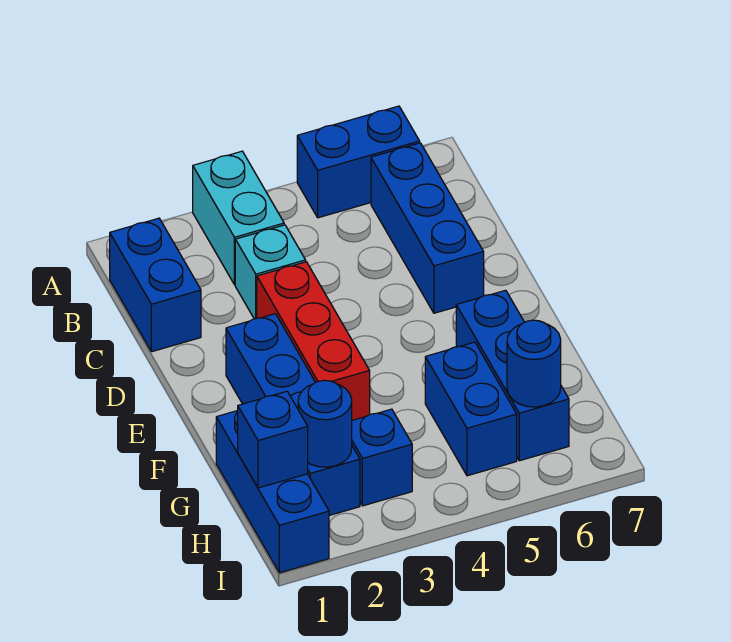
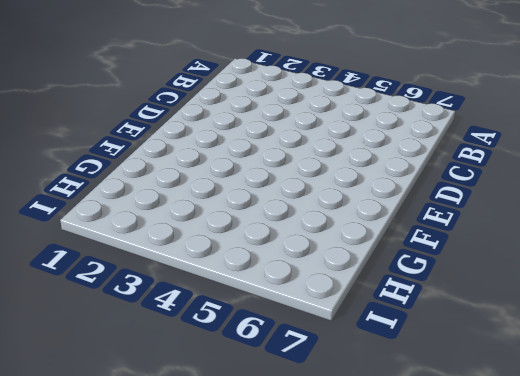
none -> cyan 1x2 brick [193,151,284,285]
none -> blue 1x2 brick [297,106,420,218]
none -> blue 1x2 brick [110,218,201,352]

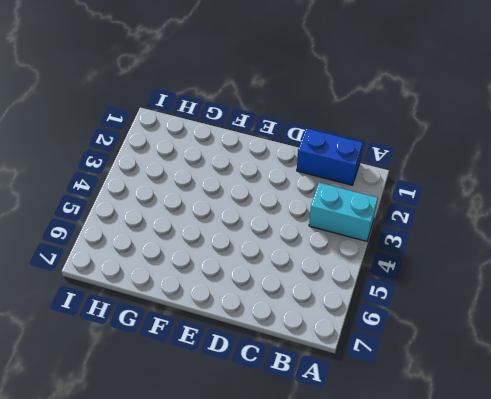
none -> blue 1x2 brick [297,106,420,218]
none -> blue 1x3 brick [371,143,484,313]
none -> cyan 1x1 brick [235,225,306,319]

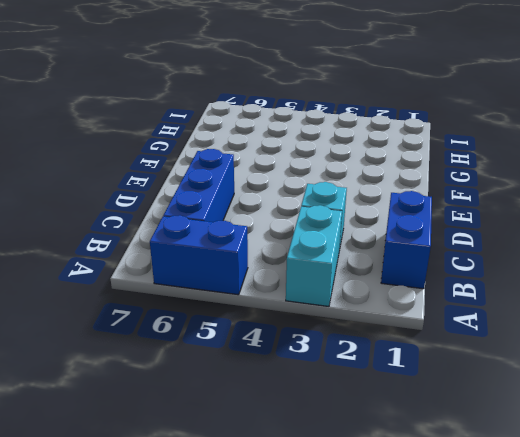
none -> red 1x3 brick [257,262,370,420]
none -> blue 1x4 brick [226,314,360,516]
none -> blue 1x3 brick [456,290,569,461]

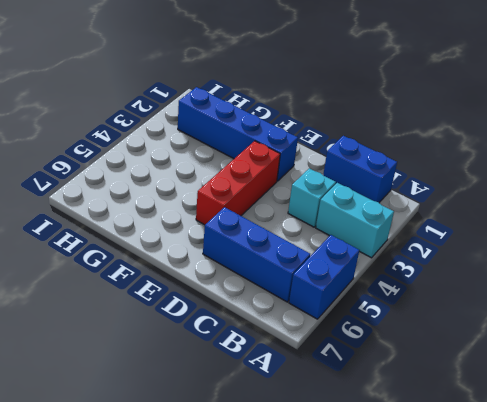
red 1x3 brick [196,141,280,225] -> red 1x3 brick turned to [257,262,370,420]
none -> blue 1x3 brick [456,290,569,461]
none -> blue 1x3 brick [216,411,329,573]
none -> blue 1x2 brick [425,342,517,476]

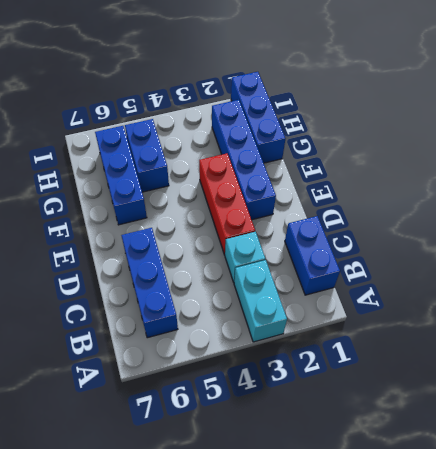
none -> blue 1x2 brick [297,106,420,218]
none -> blue 1x1 brick [352,409,412,506]
none -> blue 1x1 brick [238,391,308,488]

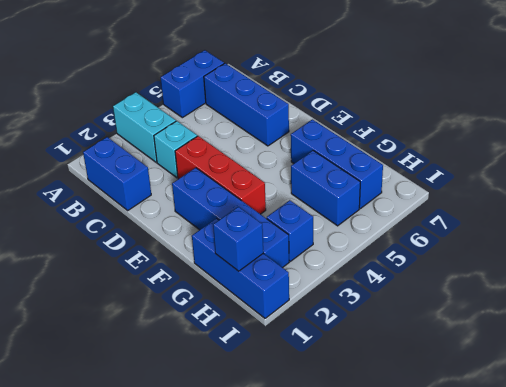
none -> blue 1x1 round brick [298,380,352,467]
none -> blue 1x1 round brick [507,320,561,407]

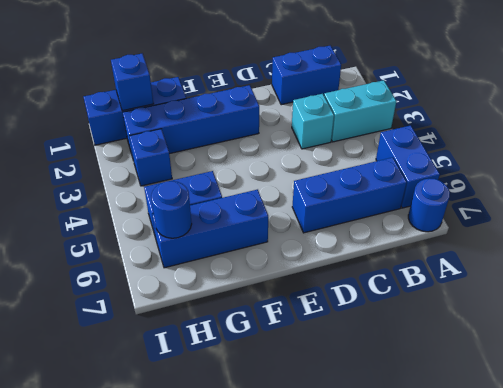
blue 1x1 round brick [408,179,450,232] -> blue 1x1 round brick moved to [298,380,352,467]
none -> red 1x3 brick [257,262,370,420]

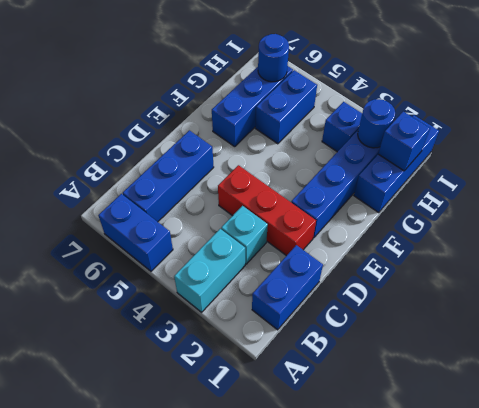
red 1x3 brick [218,165,316,256] -> red 1x3 brick turned to [257,262,370,420]

